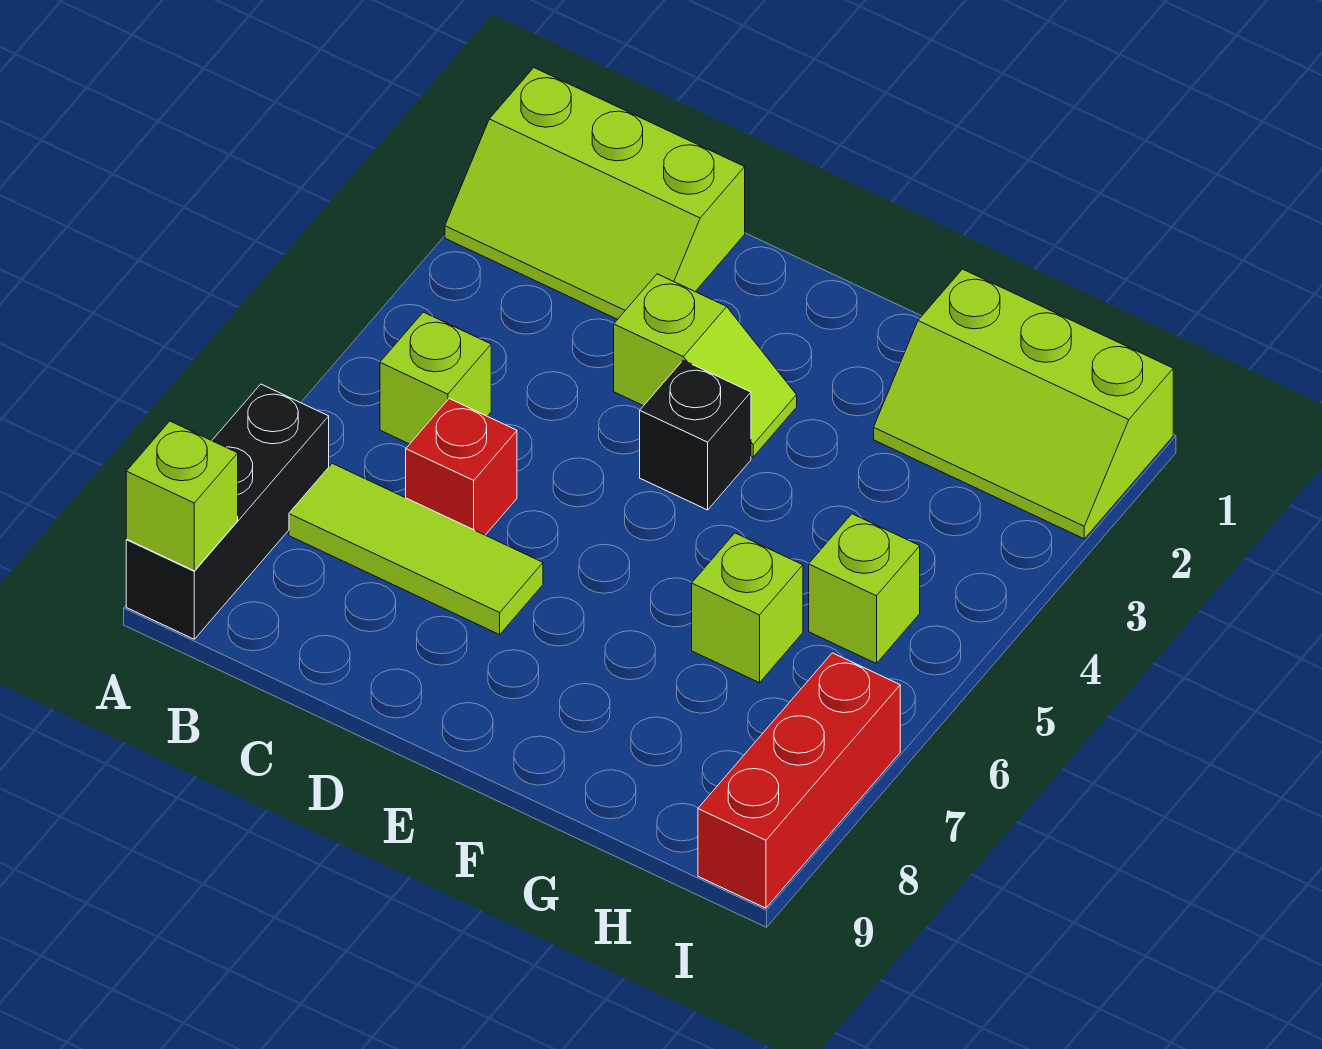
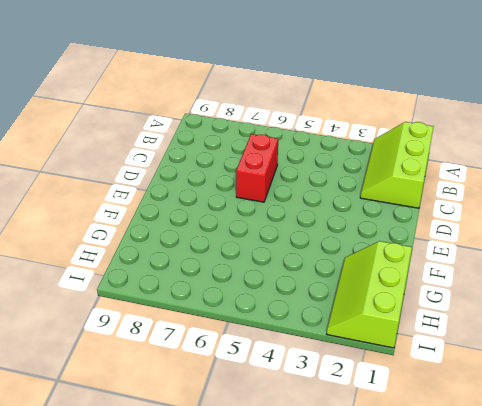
red 1x2 brick [236,134,278,202] -> red 1x1 brick [406,399,517,535]
none -> black 1x3 brick [126,384,329,639]
none -> lime 1x1 brick [380,312,491,444]
none -> lime 1x3 tile [289,463,543,635]

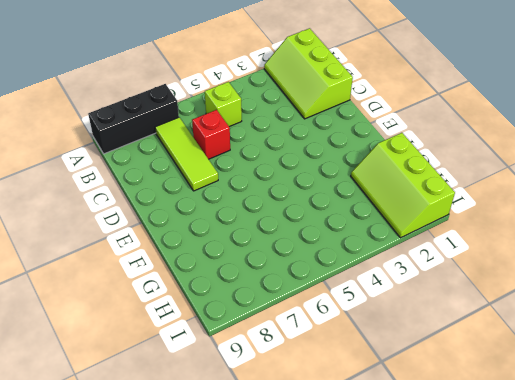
none -> lime 1x2 slope [614,274,797,457]
none -> black 1x1 brick [640,360,751,510]
none -> lime 1x1 brick [692,533,803,683]

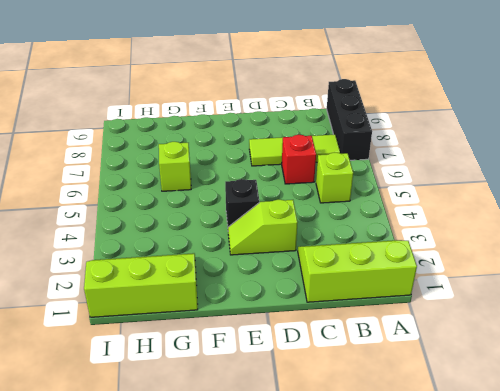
none -> lime 1x1 brick [809,514,920,664]
none -> red 1x3 brick [698,653,900,908]
none -> lime 1x1 brick [126,421,238,571]

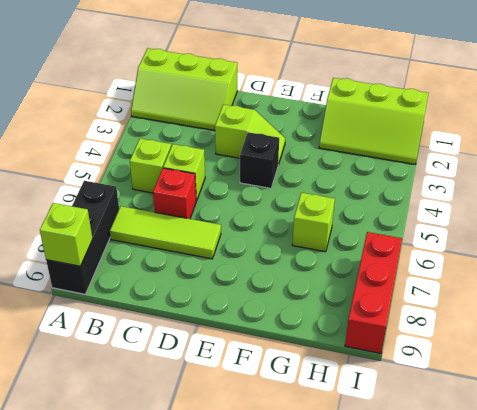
lime 1x1 brick [163,144,205,201] -> lime 1x1 brick moved to [809,514,920,664]

